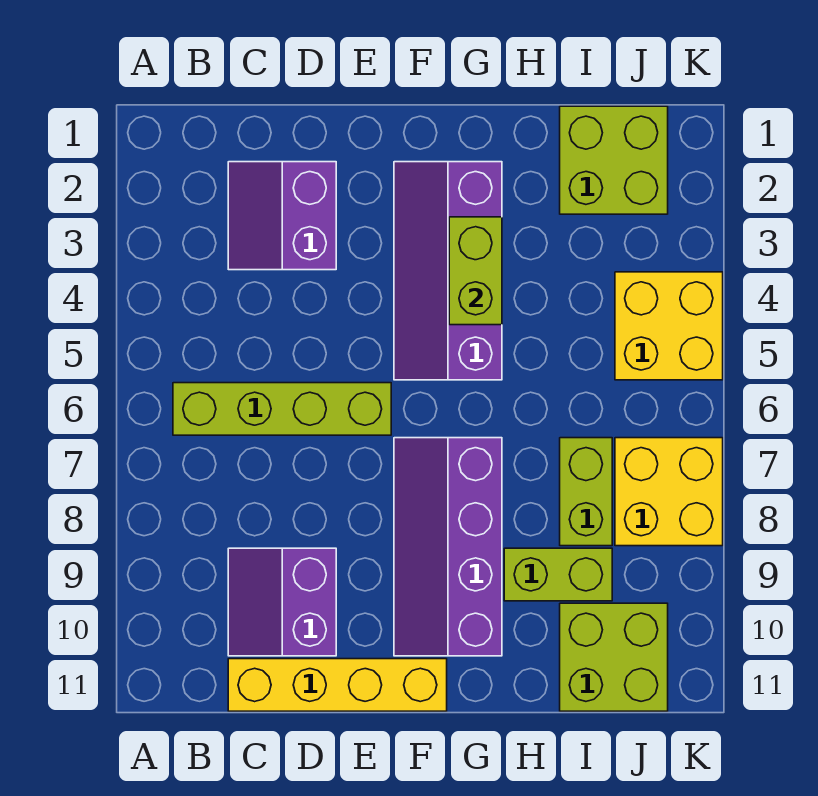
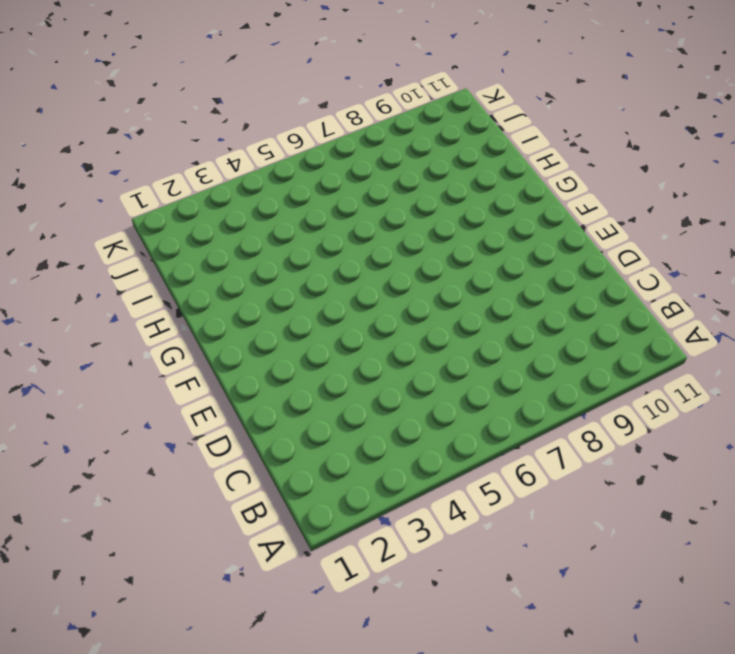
none -> lime 1x4 brick [173,383,391,435]
none -> purple 2x2 slope [228,162,336,270]
none -> purple 2x2 slope [228,548,336,656]

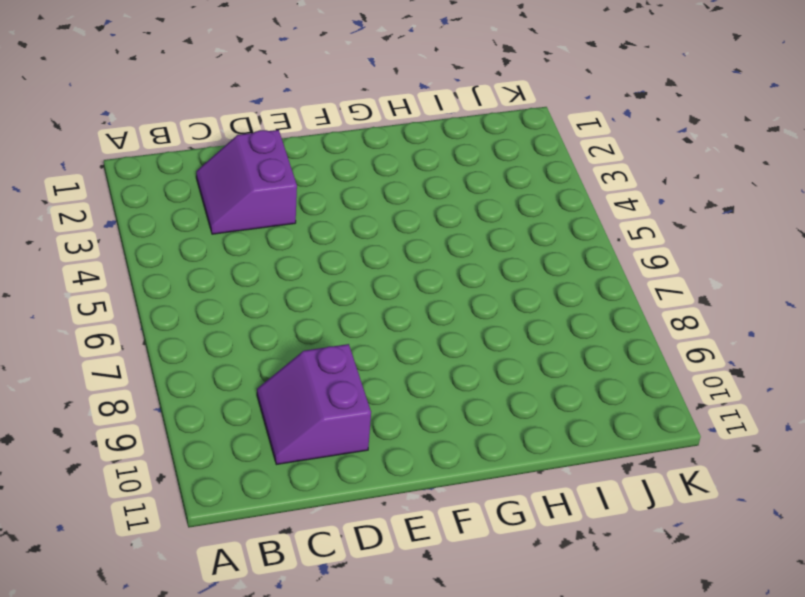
none -> lime 1x4 brick [173,383,391,435]
none -> yellow 1x4 brick [228,659,447,711]
none -> purple 2x4 slope [394,162,502,380]

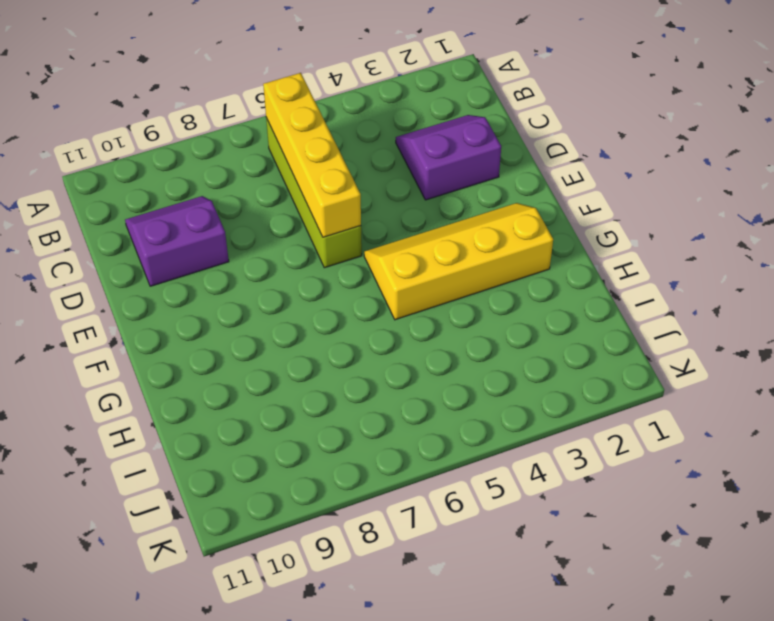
yellow 1x4 brick [263,73,361,237] -> yellow 1x4 brick moved to [228,659,447,711]
yellow 2x4 slope [364,203,553,320] -> purple 2x4 slope [394,162,502,380]
none -> purple 2x4 slope [394,438,502,656]
none -> lime 1x2 brick [504,548,612,601]
none -> lime 2x2 brick [560,106,668,214]

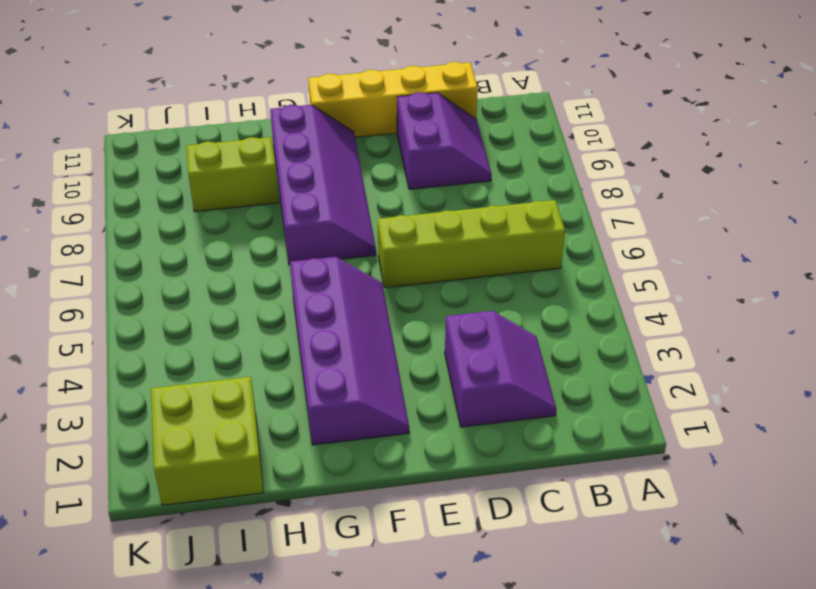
none -> lime 1x2 brick [560,438,612,546]
none -> lime 2x2 brick [560,603,668,711]
none -> yellow 2x2 brick [615,272,723,380]

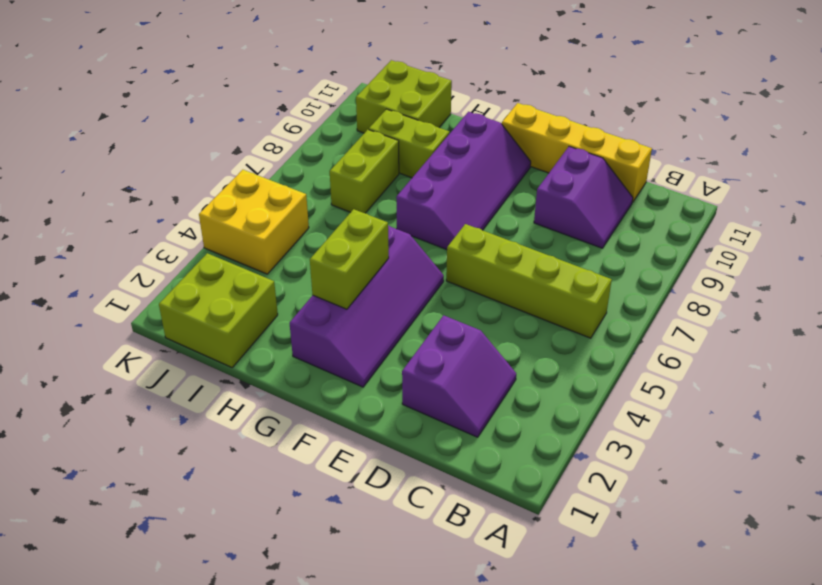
none -> yellow 2x2 brick [615,438,723,546]

